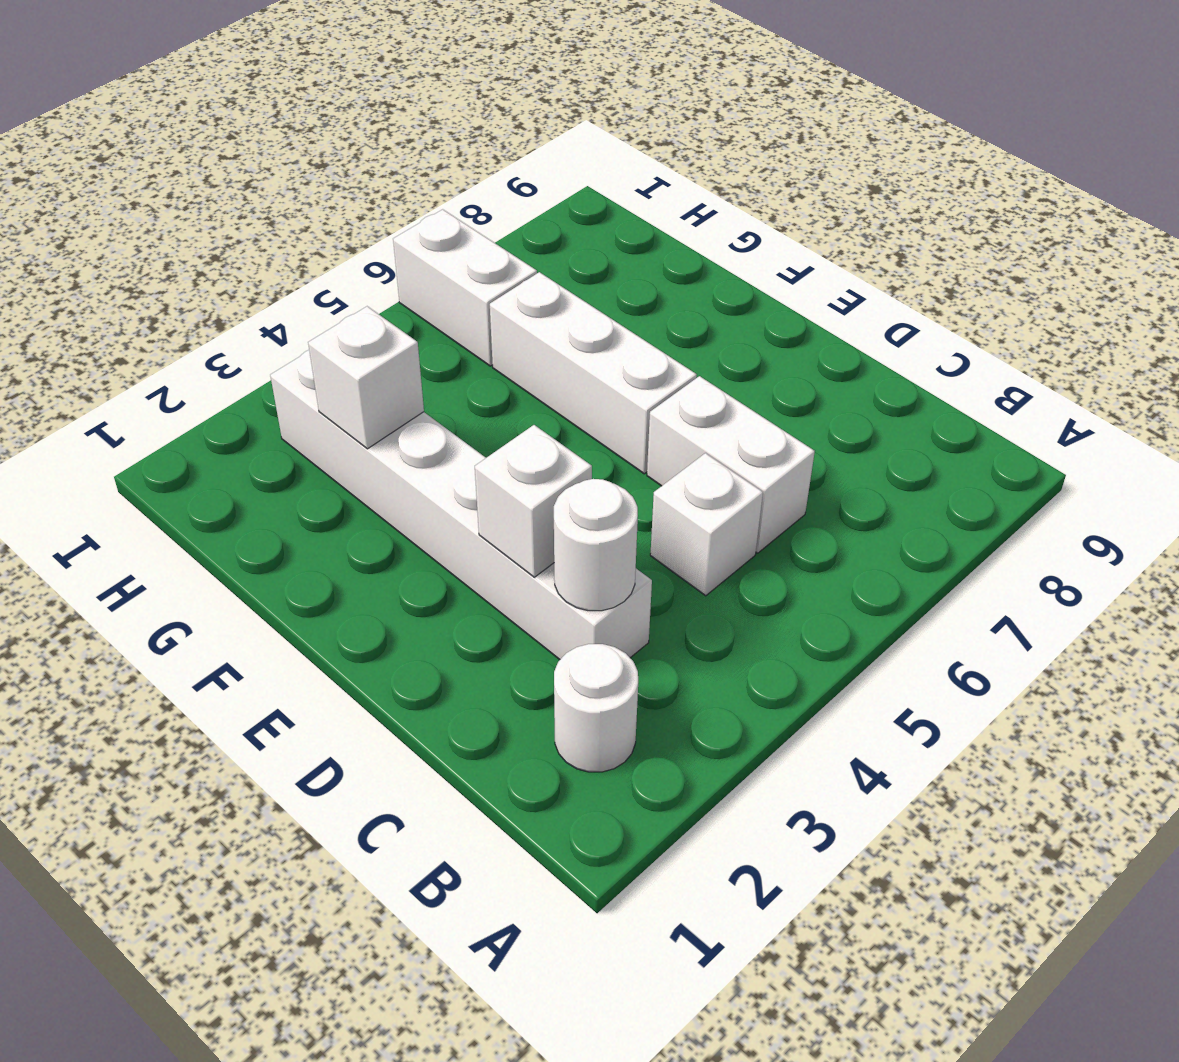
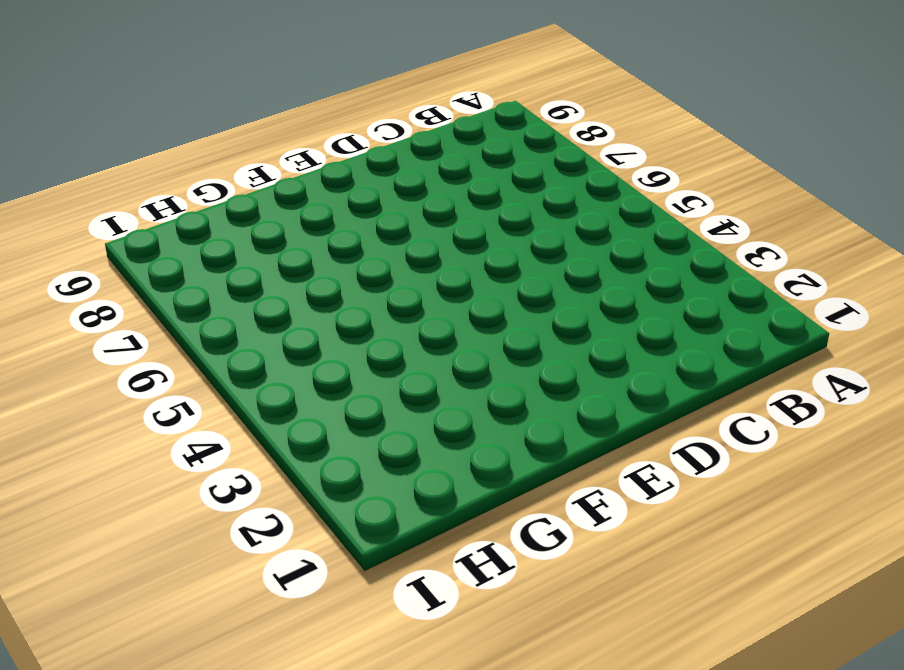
none -> white 1x1 round brick [554,644,638,772]
none -> white 1x6 brick [270,350,652,660]

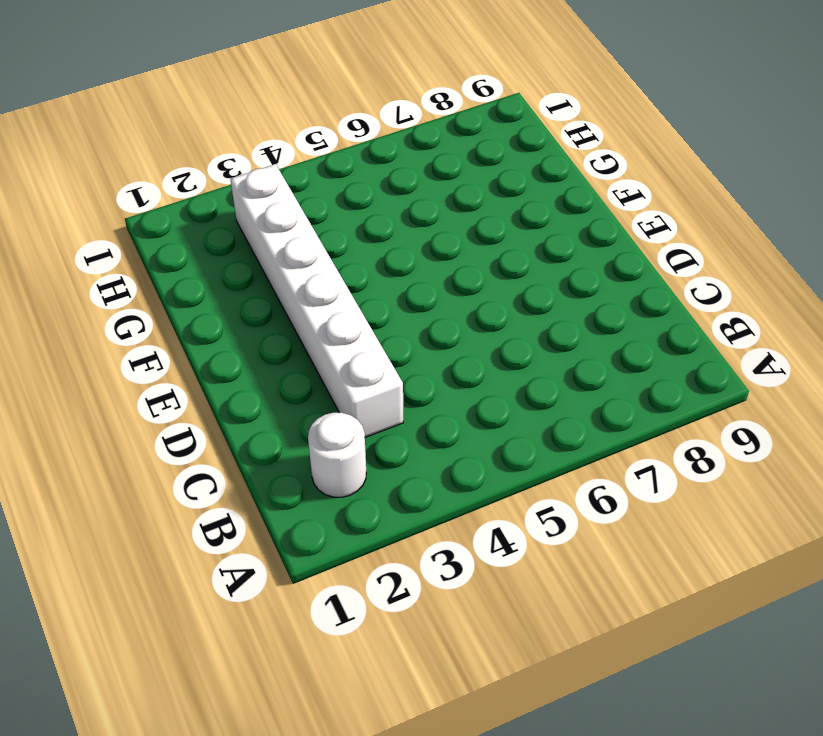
none -> white 1x1 brick [650,453,763,596]
none -> white 1x2 brick [647,376,815,553]

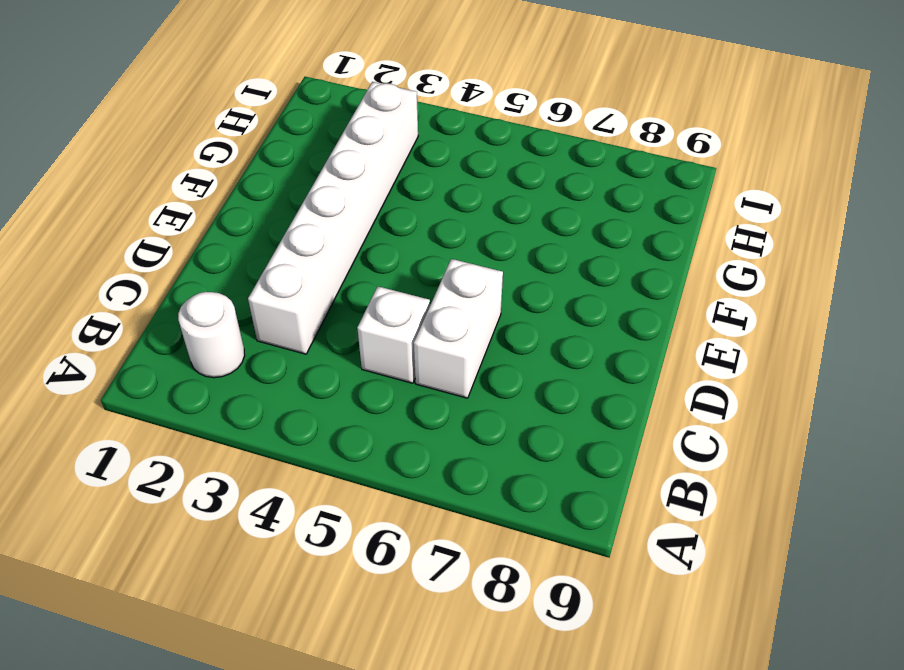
none -> white 1x3 brick [490,272,697,474]
none -> white 1x2 brick [393,209,537,366]

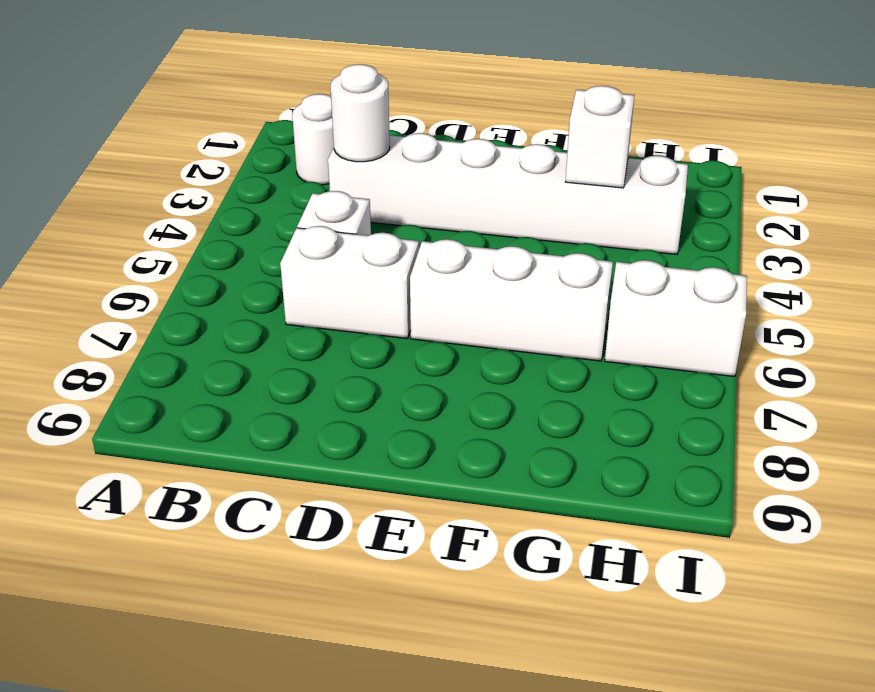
none -> white 1x1 brick [475,425,592,577]

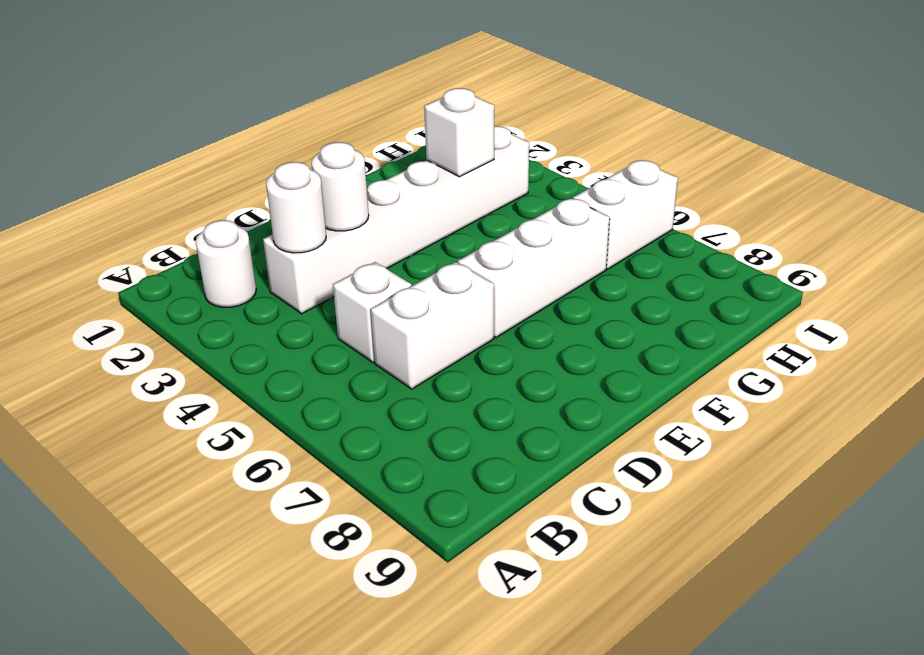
white 1x1 round brick [311,142,369,231] -> white 1x1 brick [475,425,592,577]

